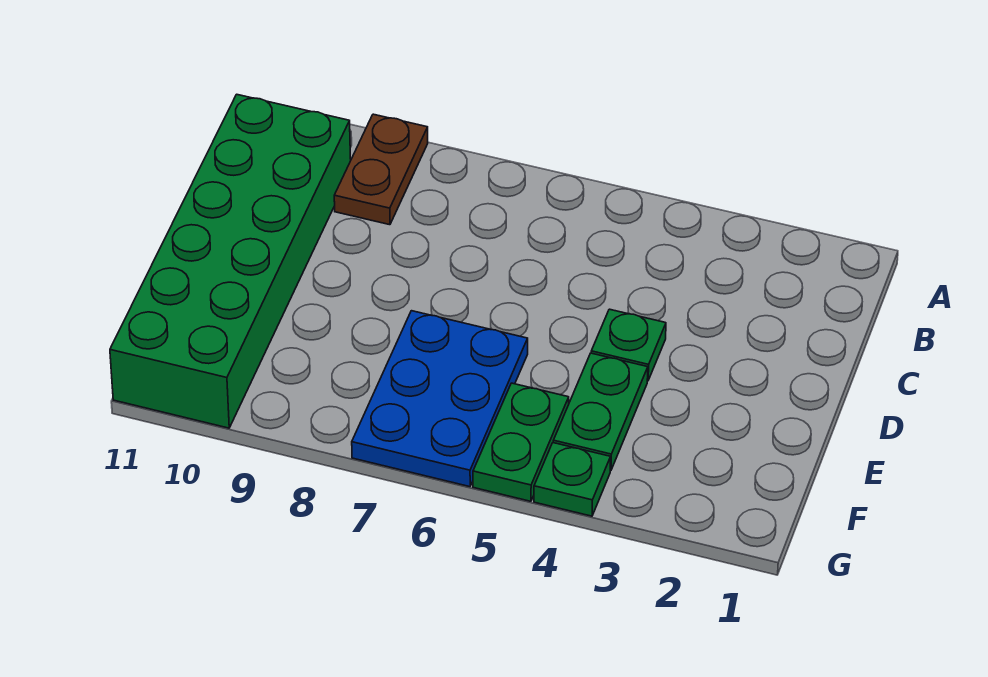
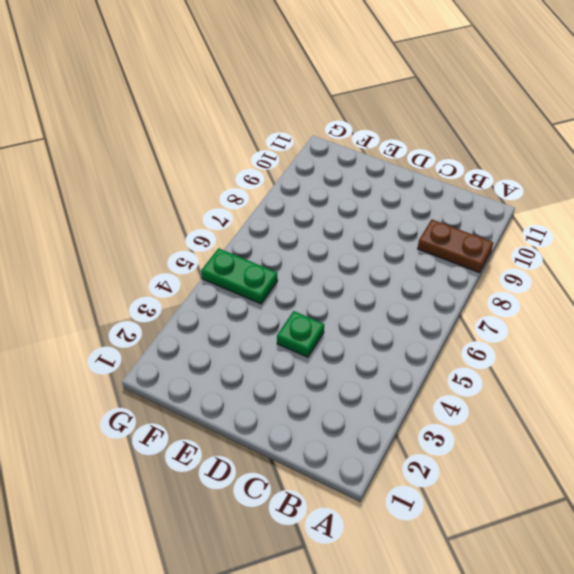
none -> green 2x6 brick [110,94,351,428]
none -> green 1x2 plate [553,353,648,471]

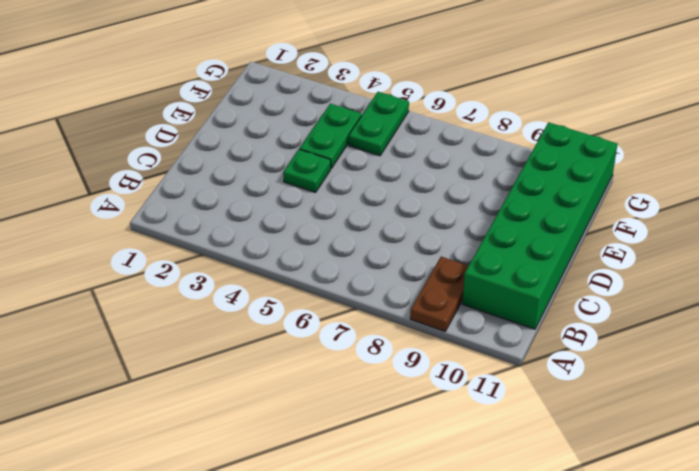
none -> blue 2x3 plate [352,311,528,487]
none -> green 1x1 plate [534,443,611,516]

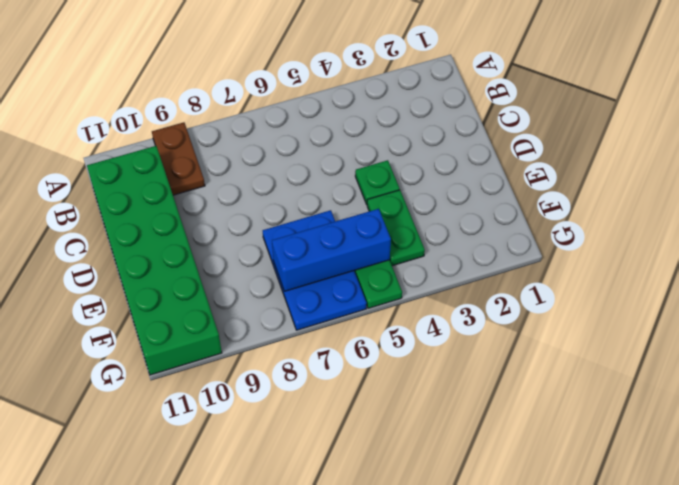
blue 1x3 brick [272,209,391,291] -> none
none -> green 1x1 plate [534,443,611,516]

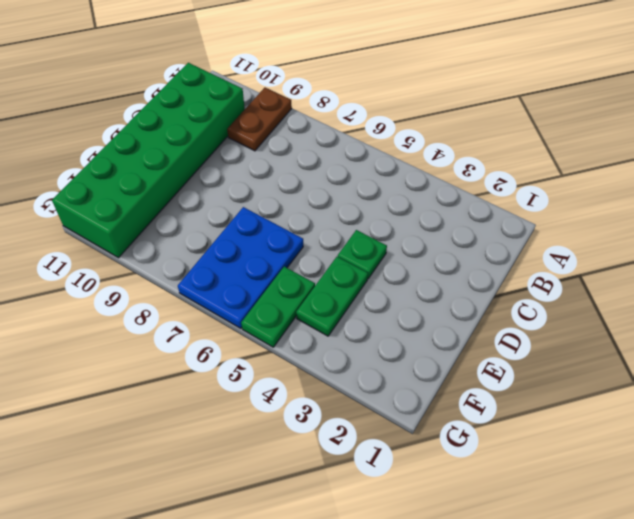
none -> green 1x1 plate [534,443,611,516]

